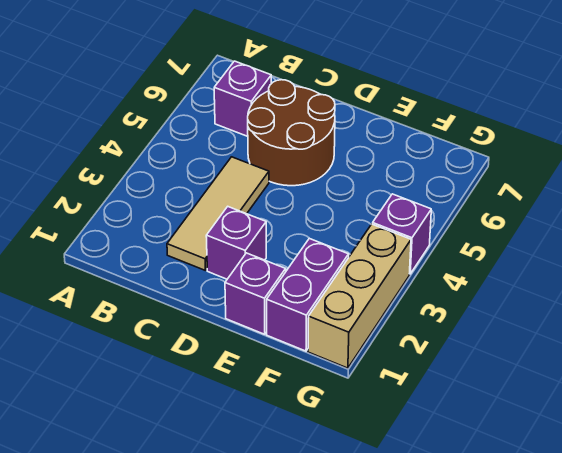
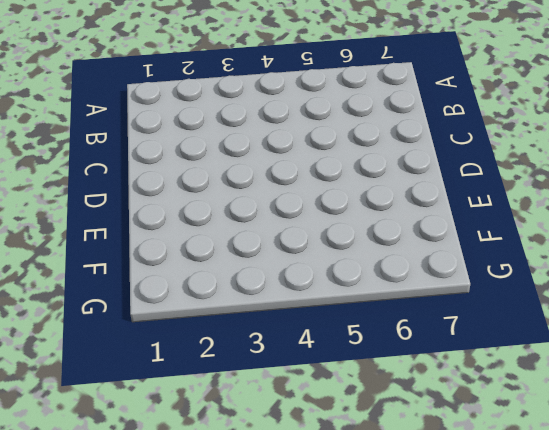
none -> purple 1x1 brick [214,61,271,136]
none -> tan 1x3 tile [167,157,269,271]

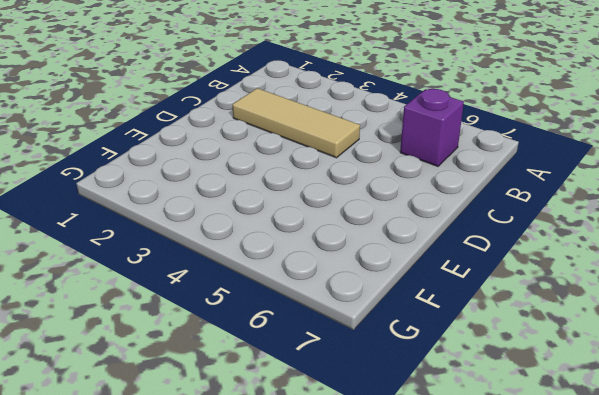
none -> brown 2x2 round brick [248,80,335,186]
none -> purple 1x1 brick [206,207,266,279]

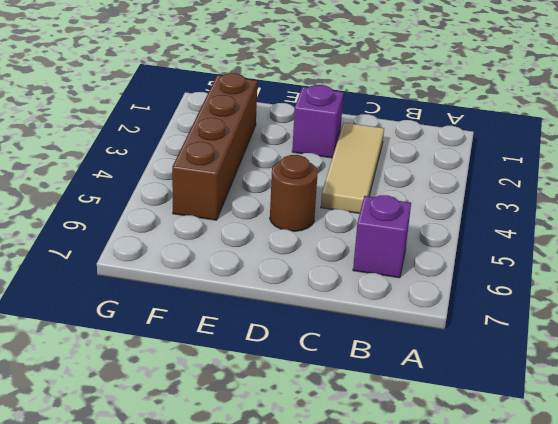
brown 1x1 round brick [270,155,318,231] -> brown 2x2 round brick [248,80,335,186]
brown 1x4 brick [172,73,257,220] -> purple 1x2 brick [267,238,349,351]
none -> purple 1x1 brick [225,253,286,334]
none -> tan 1x3 brick [308,224,411,368]

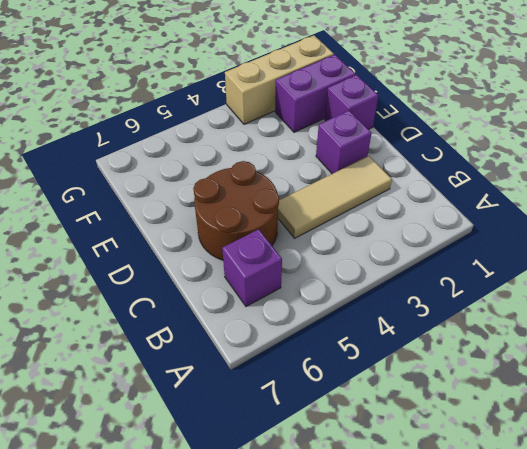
none -> purple 1x1 brick [373,194,431,274]

